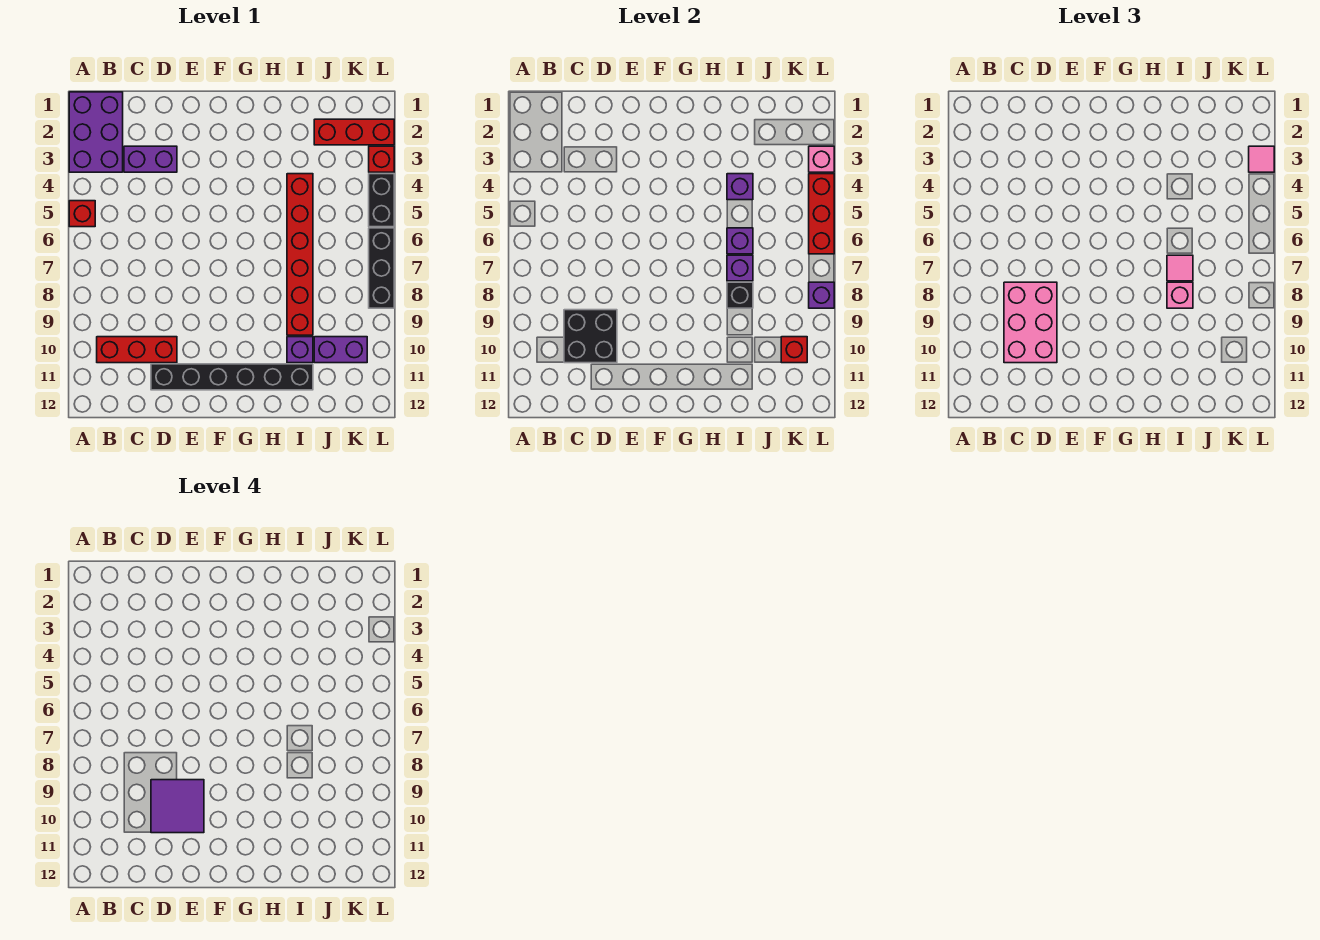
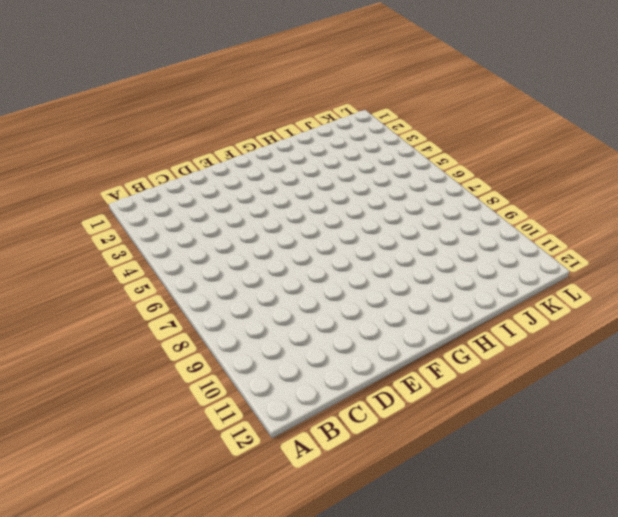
none -> purple 2x3 brick [69,92,123,172]
none -> red 1x1 brick [69,201,95,227]
none -> red 1x3 brick [97,337,177,363]

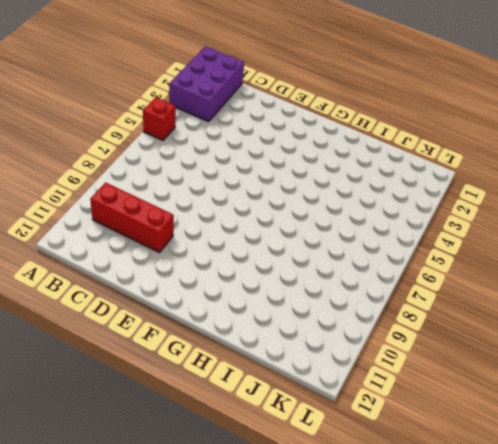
none -> purple 1x2 brick [124,146,177,172]
none -> black 1x6 brick [151,364,313,390]
none -> red 1x6 brick [287,174,313,335]

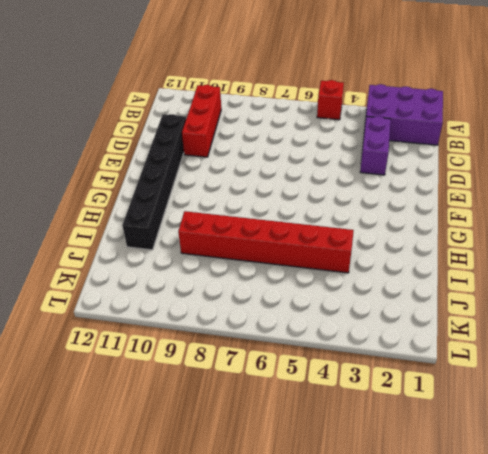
none -> purple 1x1 brick [287,337,313,363]
none -> red 1x3 brick [314,119,394,145]
none -> purple 1x2 brick [314,337,367,363]

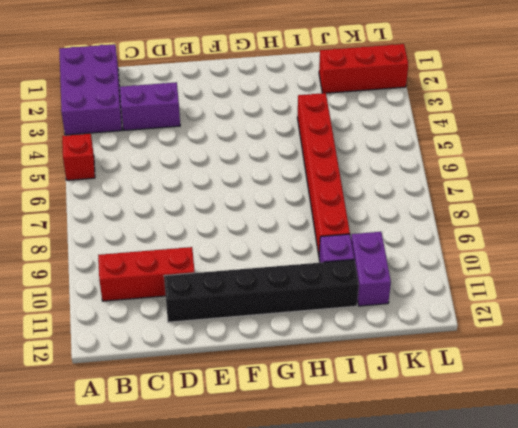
purple 1x2 brick [351,232,391,306] -> purple 1x2 brick turned to [314,337,367,363]
none -> red 1x1 brick [369,146,394,172]
none -> black 1x2 brick [369,174,394,227]
none -> black 1x3 brick [369,228,394,308]

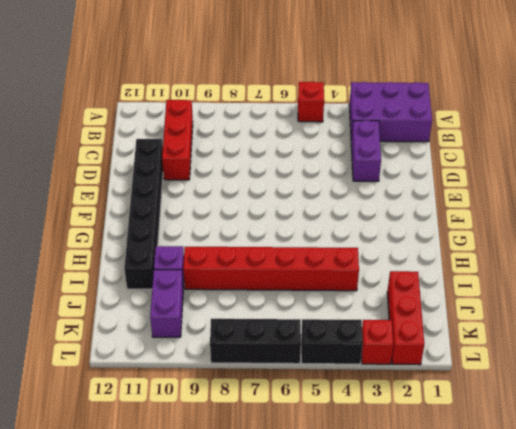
none -> black 2x2 brick [564,310,617,363]
none -> purple 1x1 brick [727,174,753,200]
none -> purple 1x1 brick [727,228,753,254]

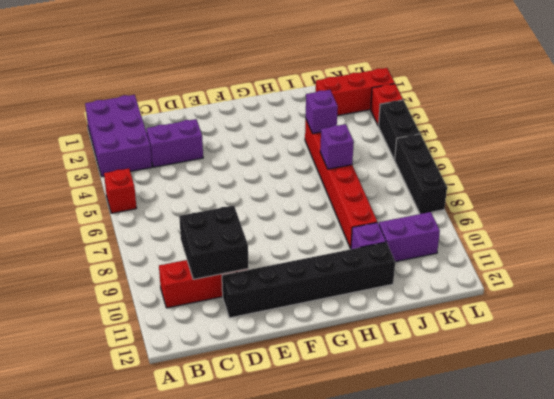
none -> purple 1x1 brick [727,255,753,281]
none -> black 1x1 brick [727,282,753,308]
none -> red 1x1 brick [781,337,807,363]

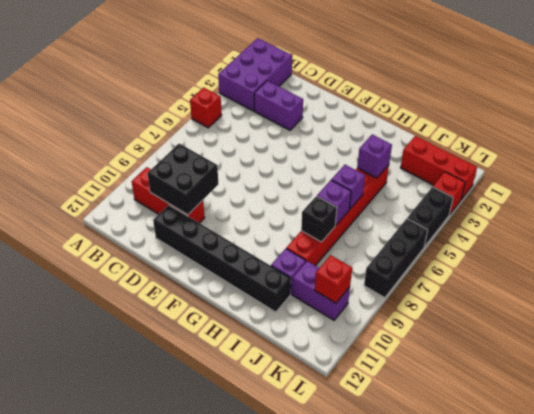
none -> pink 1x1 brick [809,146,834,172]
none -> red 1x3 brick [809,174,834,254]
none -> purple 1x1 brick [809,282,834,308]

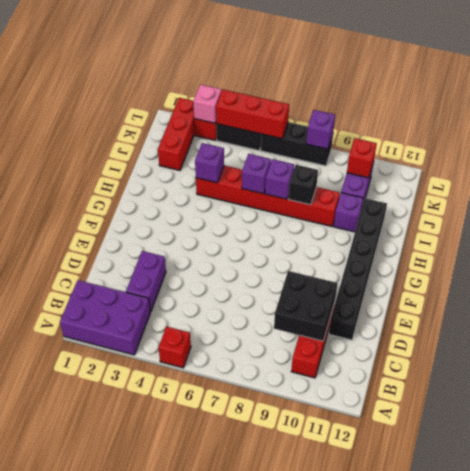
none -> pink 2x3 brick [1004,282,1057,363]
none -> pink 1x1 tile [1167,255,1193,281]
none -> pink 1x1 brick [1167,282,1193,308]

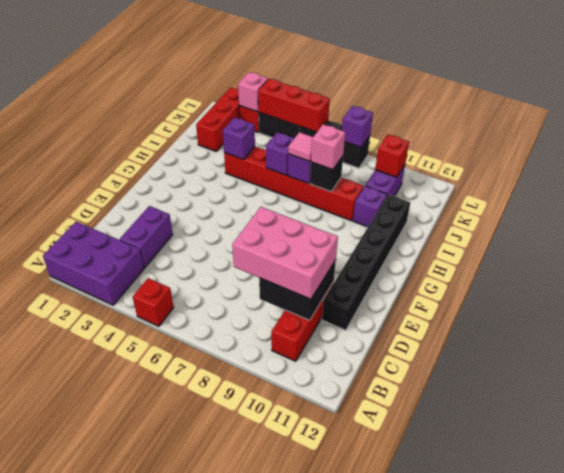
none -> pink 1x1 tile [1249,146,1274,172]
none -> purple 2x2 tile [151,780,204,833]

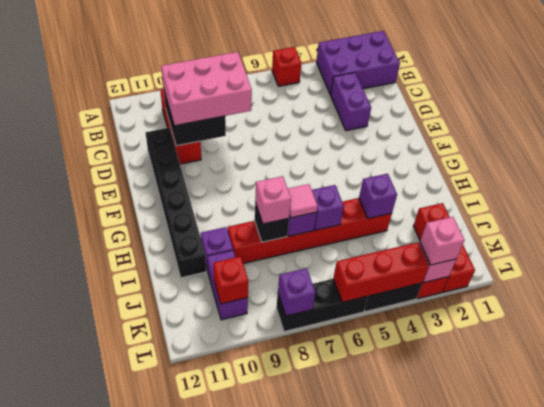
pink 1x1 brick [420,217,465,265] -> pink 1x1 tile [1249,146,1274,172]
none -> purple 2x2 tile [151,780,204,833]

